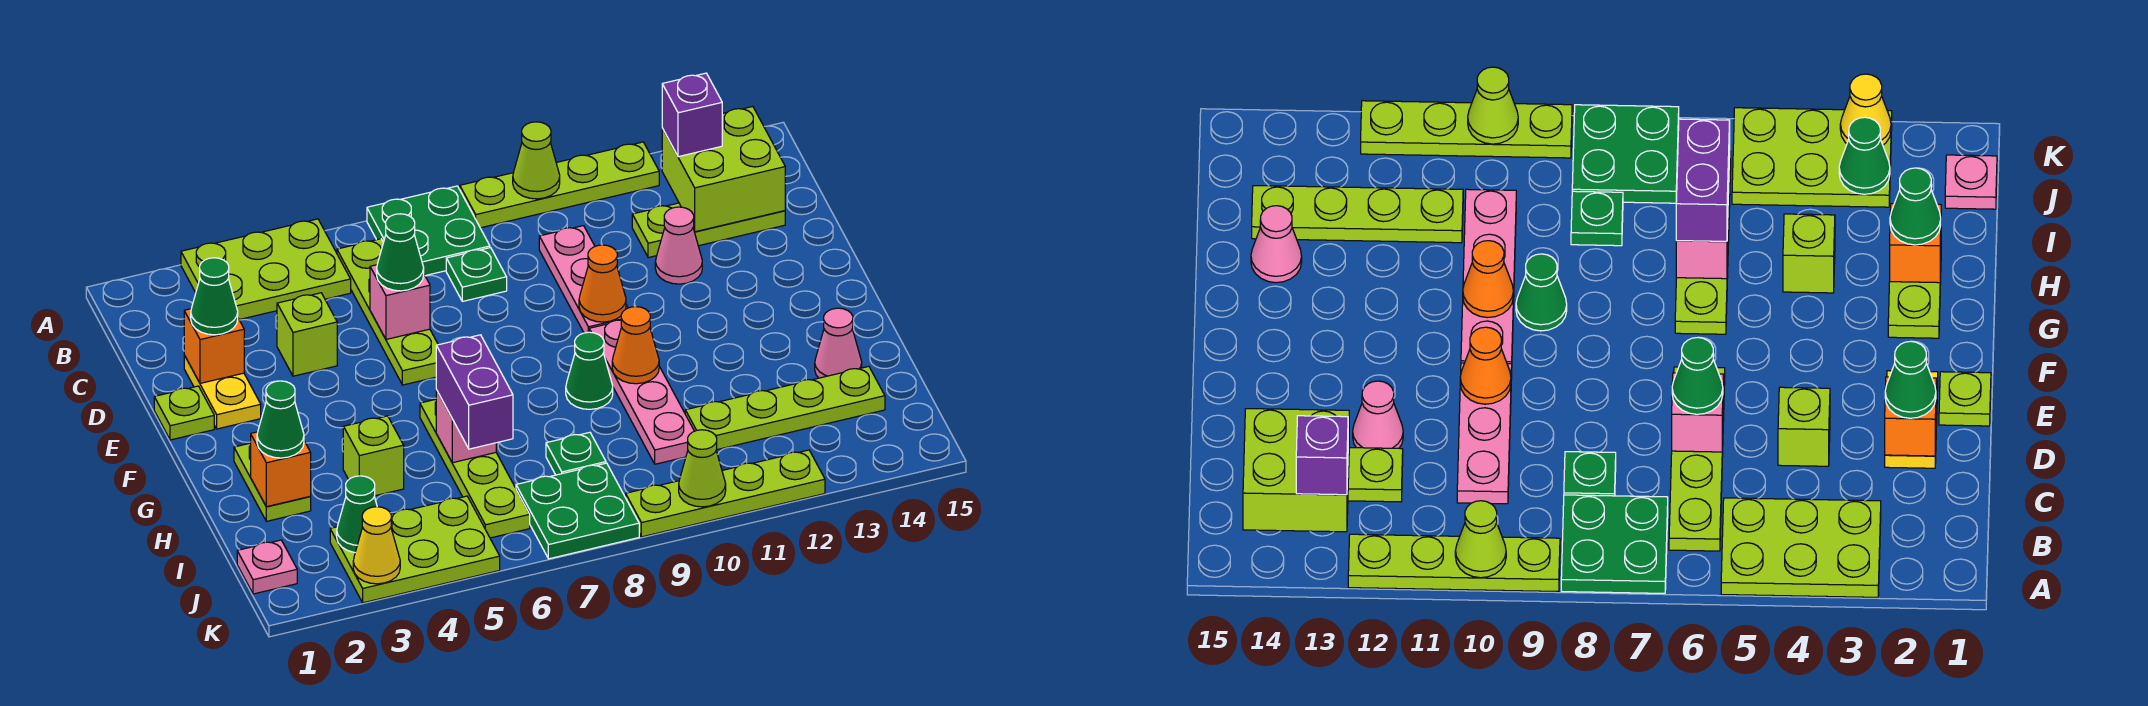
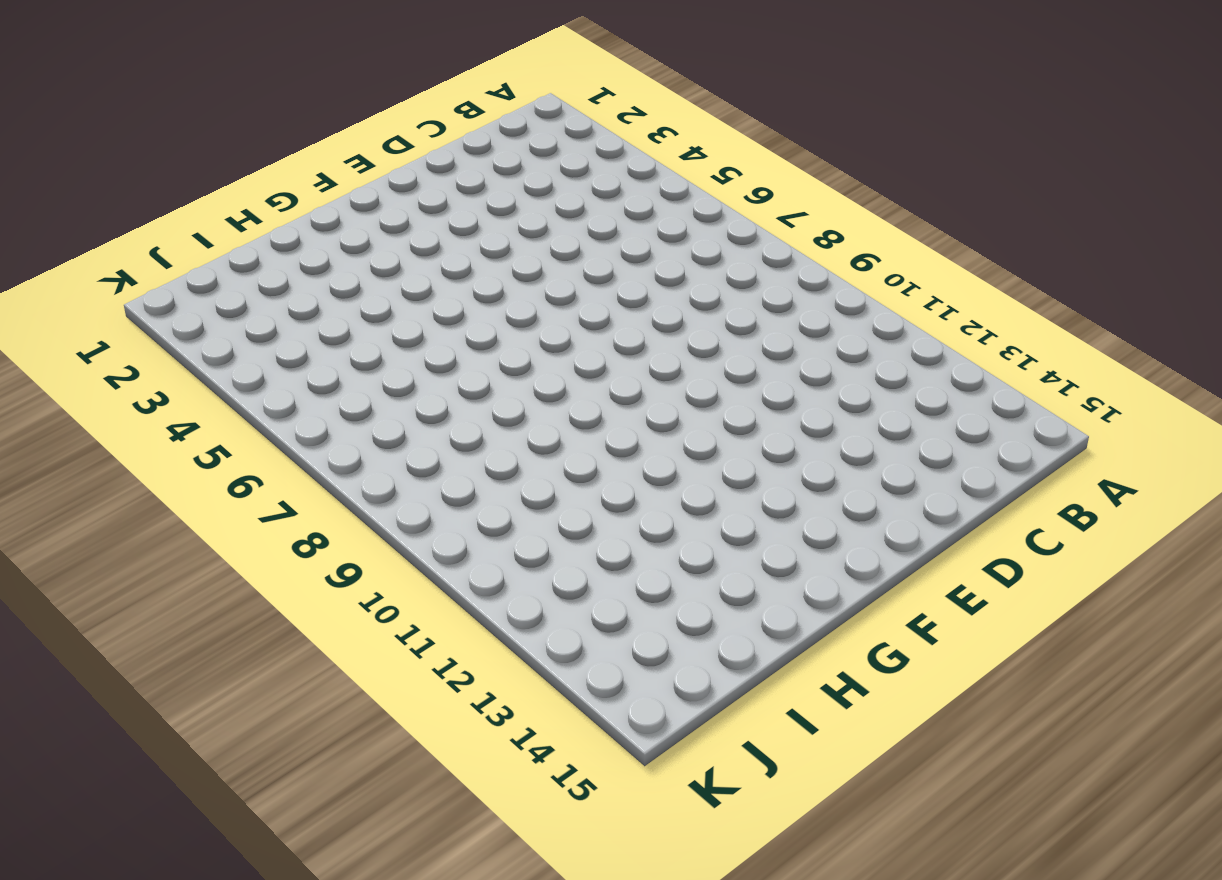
none -> lime 2x3 plate [181,219,351,320]
none -> green 2x2 plate [367,186,490,276]
none -> lime 1x4 plate [460,142,659,228]
none -> lime 1x4 plate [337,239,438,385]

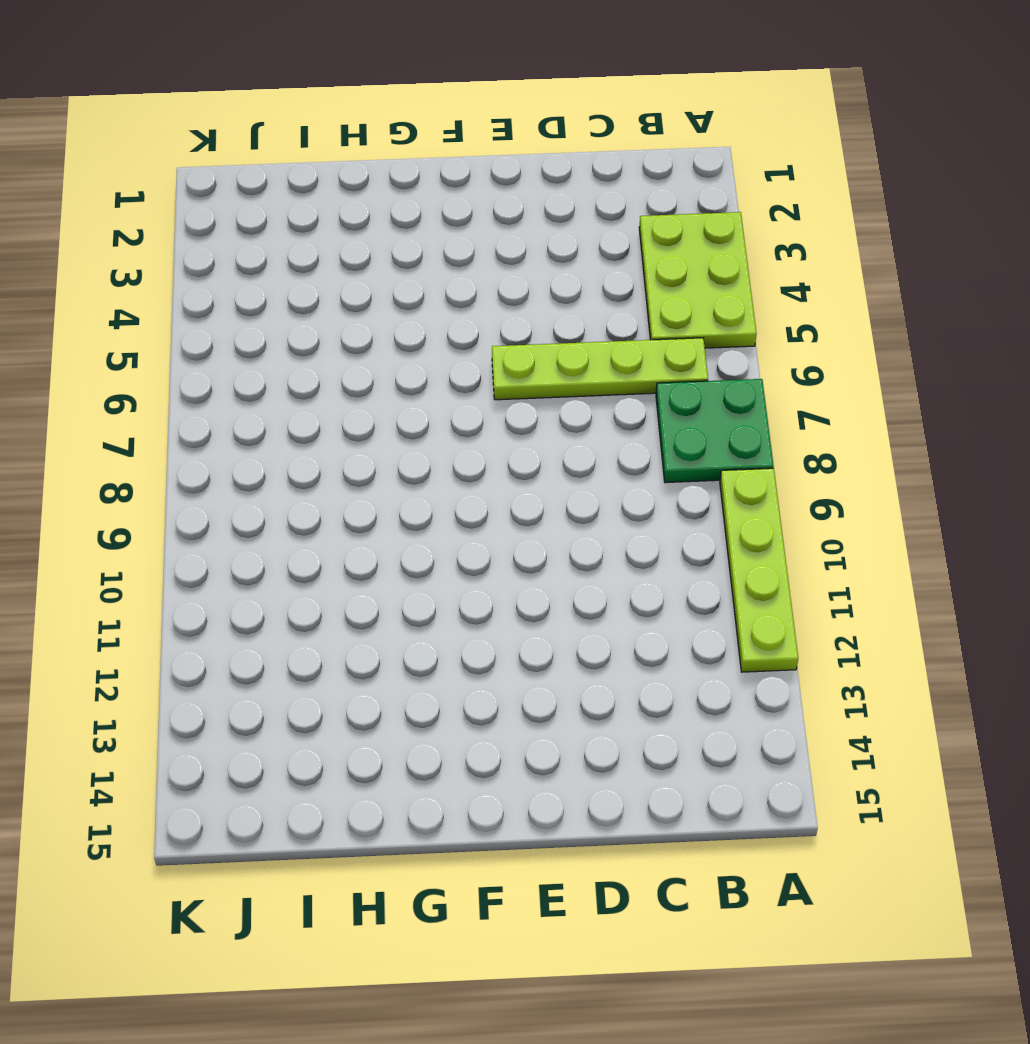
none -> green 1x1 plate [446,248,507,301]
none -> pink 1x3 plate [539,226,628,333]
none -> lime 1x3 plate [632,203,785,258]
none -> yellow 1x2 plate [184,355,261,429]

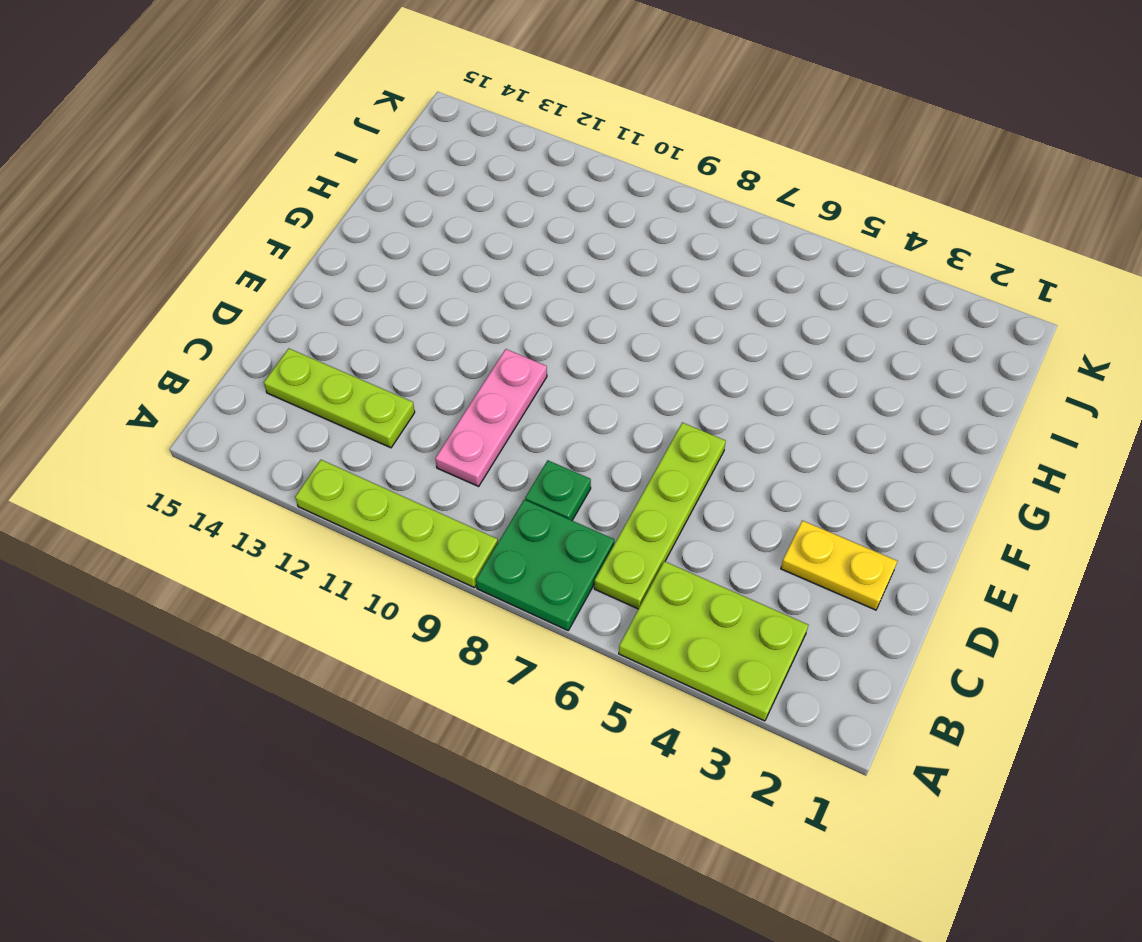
yellow 1x2 plate [781,521,897,610] -> yellow 1x2 plate turned to [184,355,261,429]
none -> lime 1x1 brick [277,293,337,376]
none -> pink 1x1 cone [655,207,702,284]
none -> lime 1x1 plate [154,386,214,440]
none -> pink 1x4 plate [589,320,694,464]

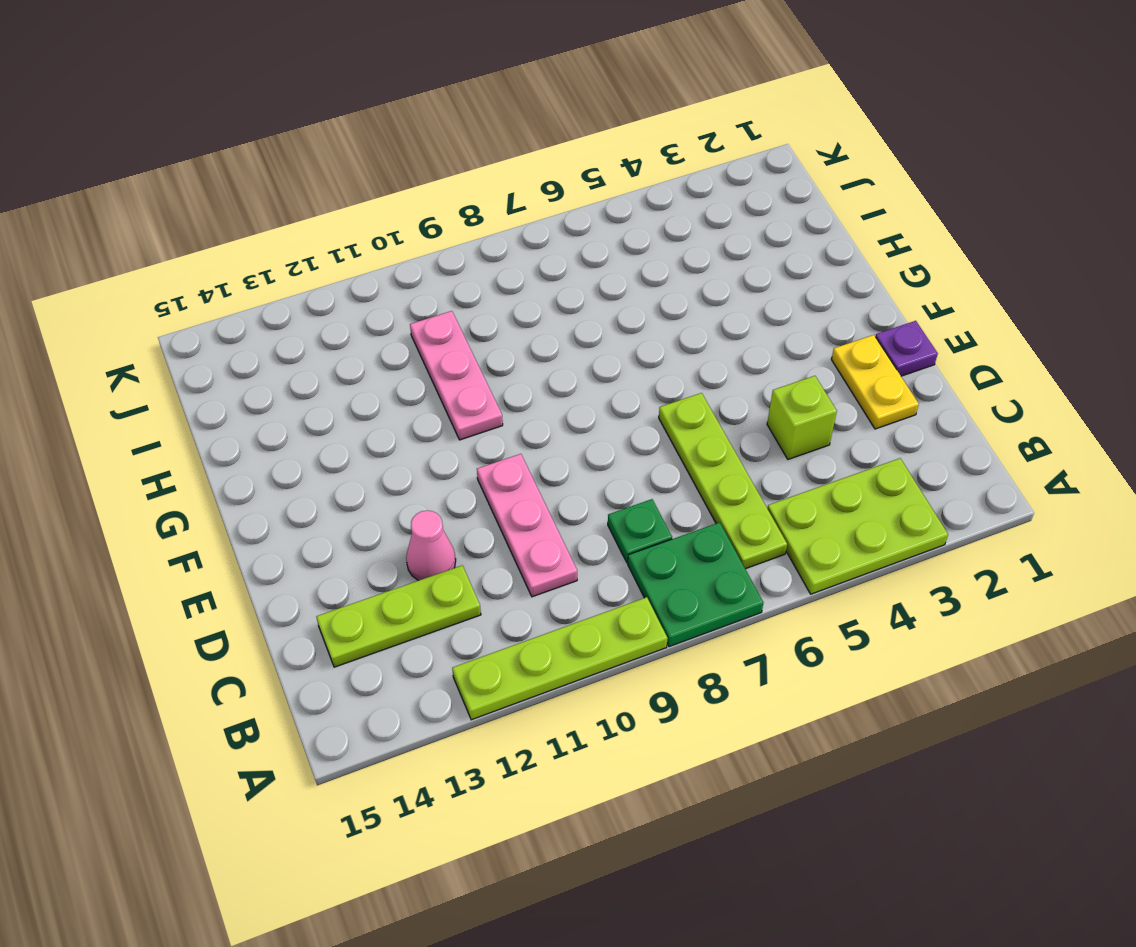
purple 1x1 plate [875,321,938,376] -> lime 1x1 plate [154,386,214,440]
pink 1x3 plate [410,311,503,440] -> pink 1x4 plate [589,320,694,464]
none -> lime 1x2 plate [234,443,311,521]
none -> lime 1x4 plate [420,399,530,538]
none -> green 1x1 cone [566,332,613,409]
none -> lime 1x1 brick [343,416,404,496]

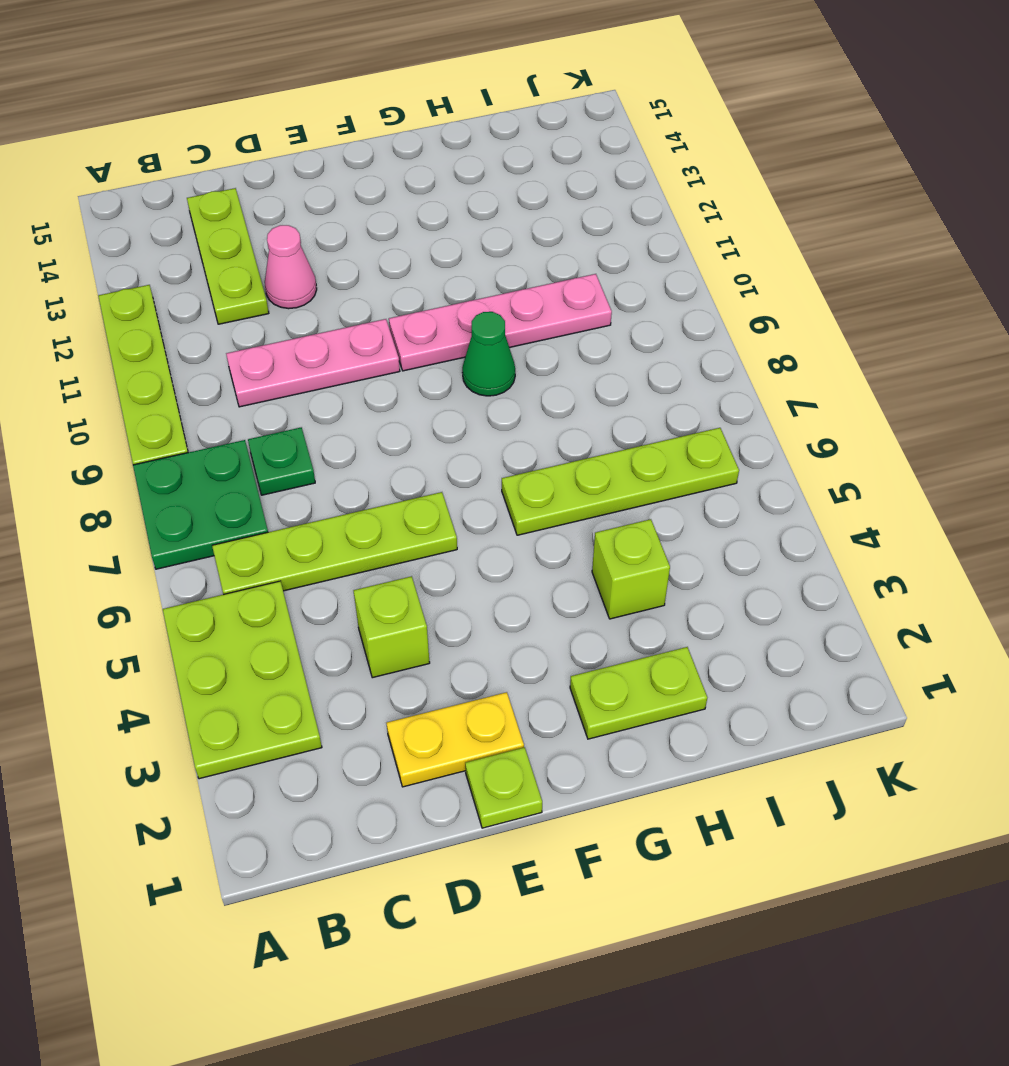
none -> pink 1x1 cone [815,308,862,378]
none -> green 1x1 plate [546,432,606,475]
none -> lime 1x4 plate [685,366,885,450]
none -> pink 1x1 plate [237,540,297,594]

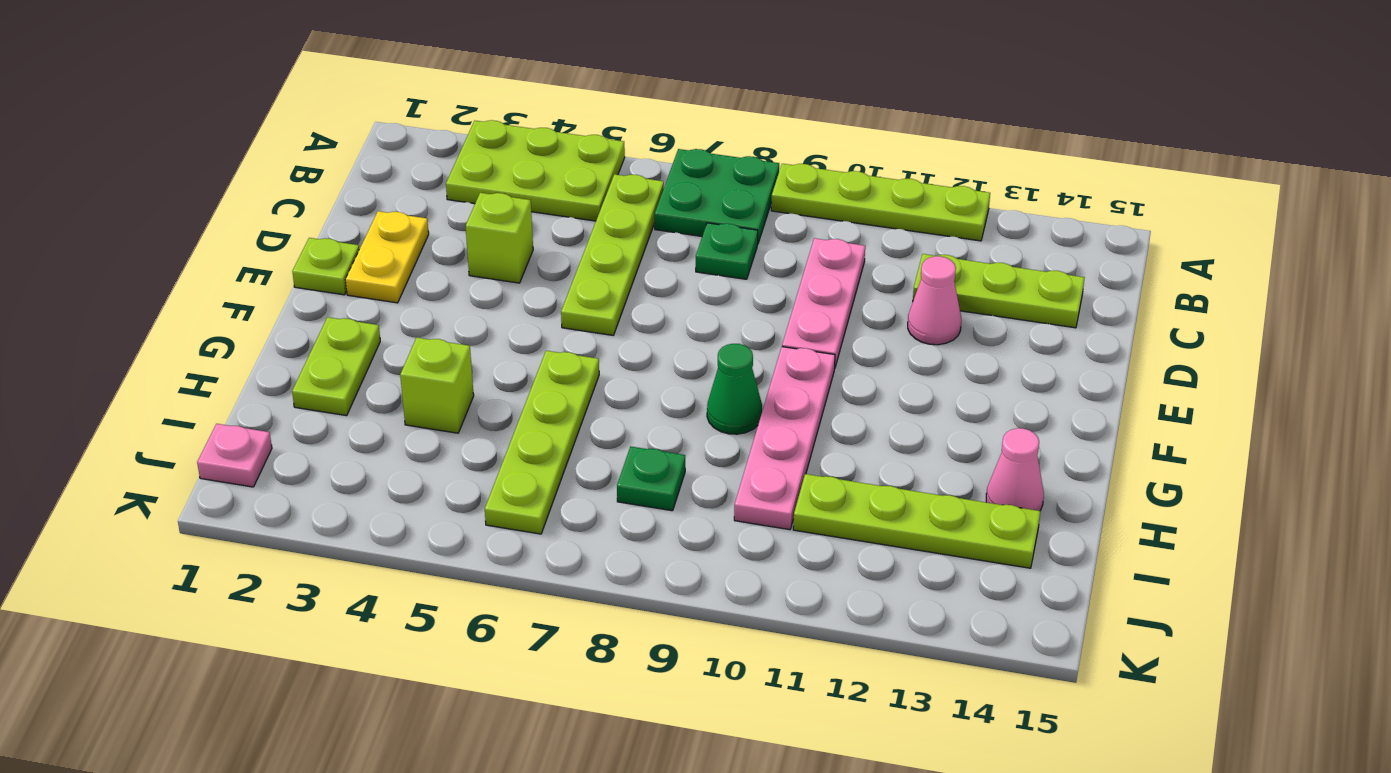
none -> lime 2x3 plate [330,496,500,603]
none -> green 2x2 plate [516,463,639,559]
none -> lime 1x4 plate [626,450,825,537]
none -> lime 1x1 cone [513,122,560,199]

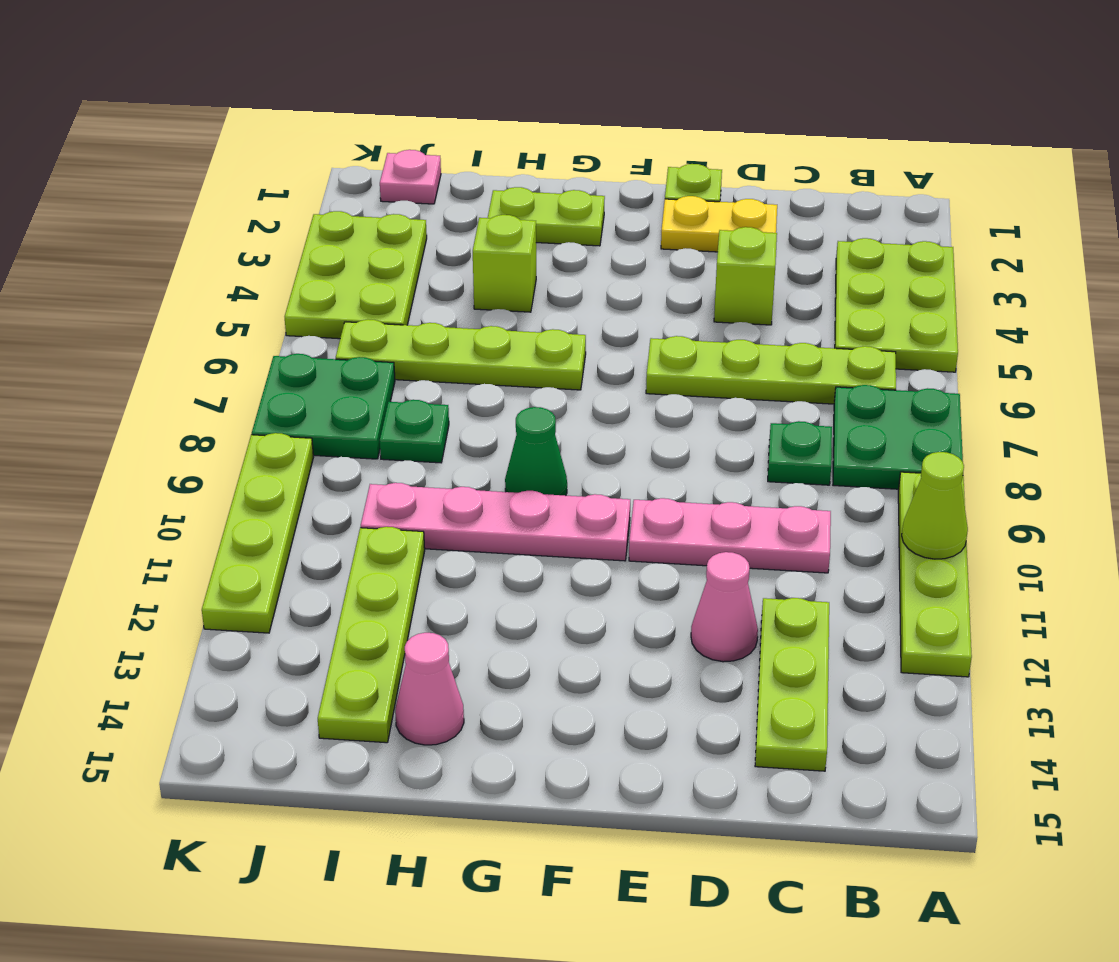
none -> lime 2x2 brick [662,107,785,232]
none -> orange 1x1 brick [184,309,244,383]
none -> pink 1x1 brick [370,265,430,339]
none -> orange 1x1 cone [579,245,626,322]

